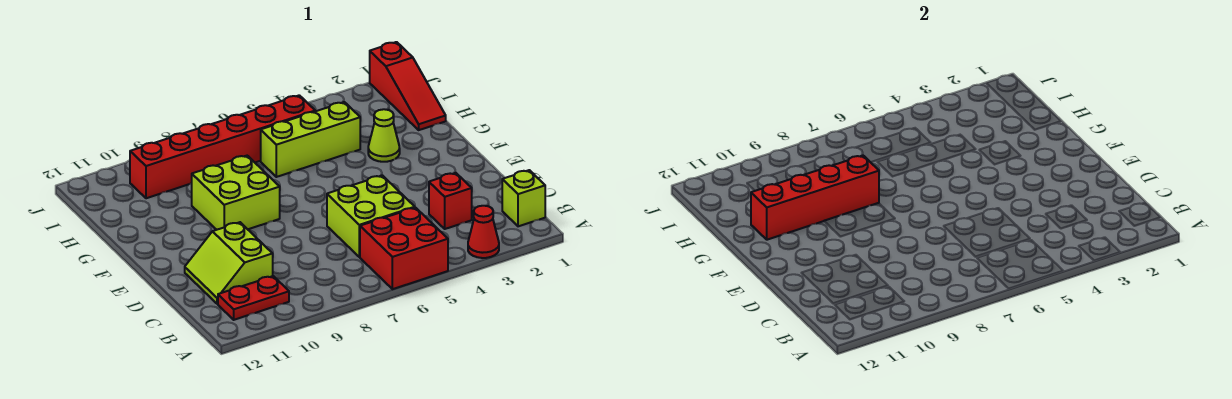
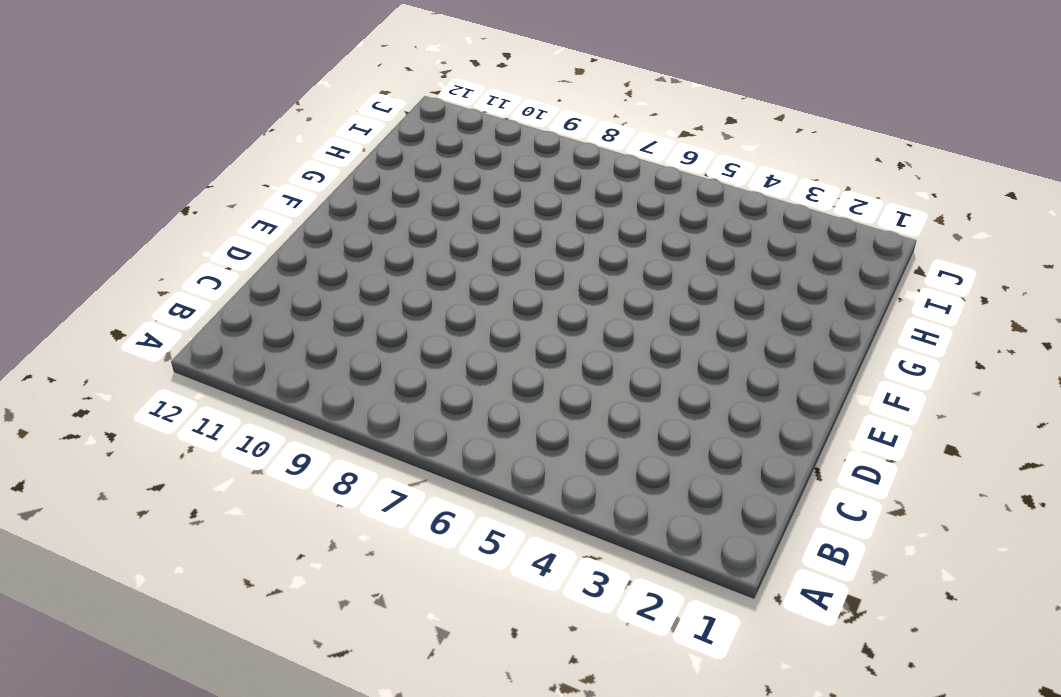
none -> red 1x1 cone [468,206,499,258]
none -> red 2x2 brick [360,208,448,289]
none -> lime 1x1 brick [502,170,545,226]

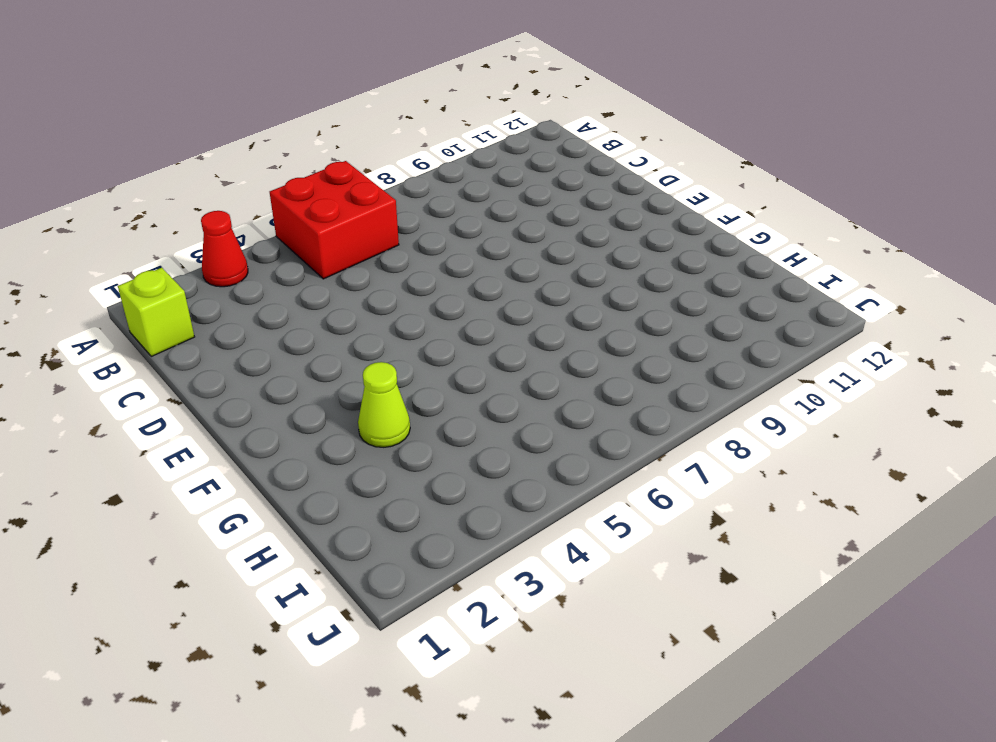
none -> red 1x2 plate [218,276,289,320]
none -> red 1x1 brick [429,173,472,229]
none -> lime 2x2 brick [327,175,415,257]

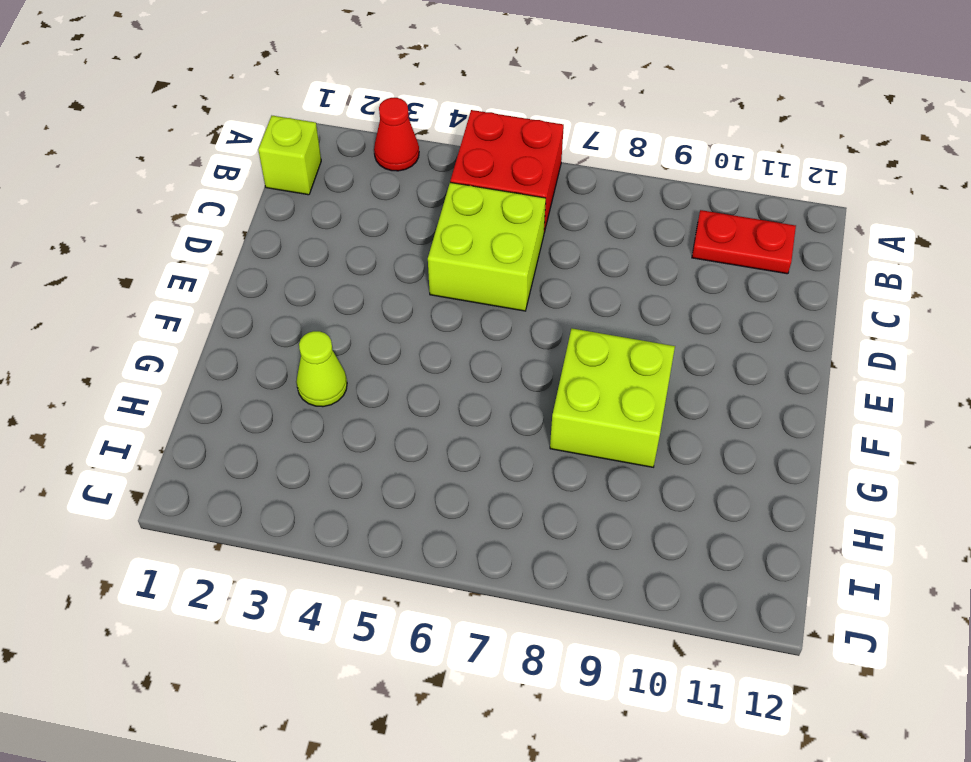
none -> red 1x1 brick [429,173,472,229]
none -> lime 2x2 slope [185,222,273,304]
none -> red 1x3 slope [370,42,446,130]

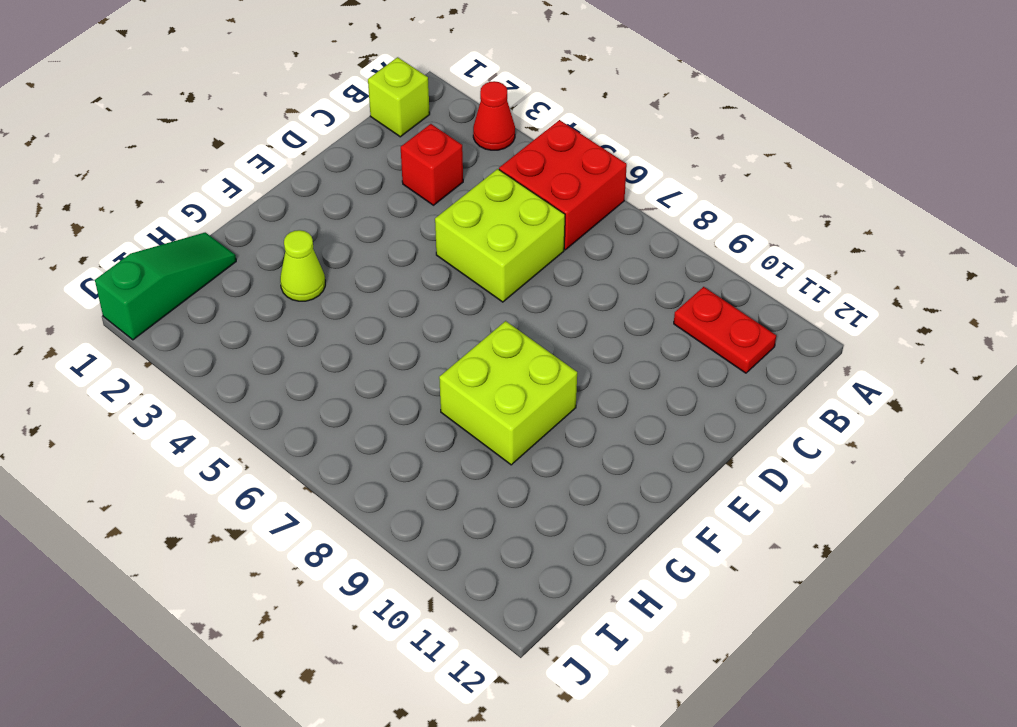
green 1x3 slope [95,232,236,340] -> red 1x3 slope [370,42,446,130]
none -> lime 2x2 slope [185,222,273,304]
none -> lime 1x3 brick [261,102,360,177]
none -> red 1x6 brick [130,95,315,198]

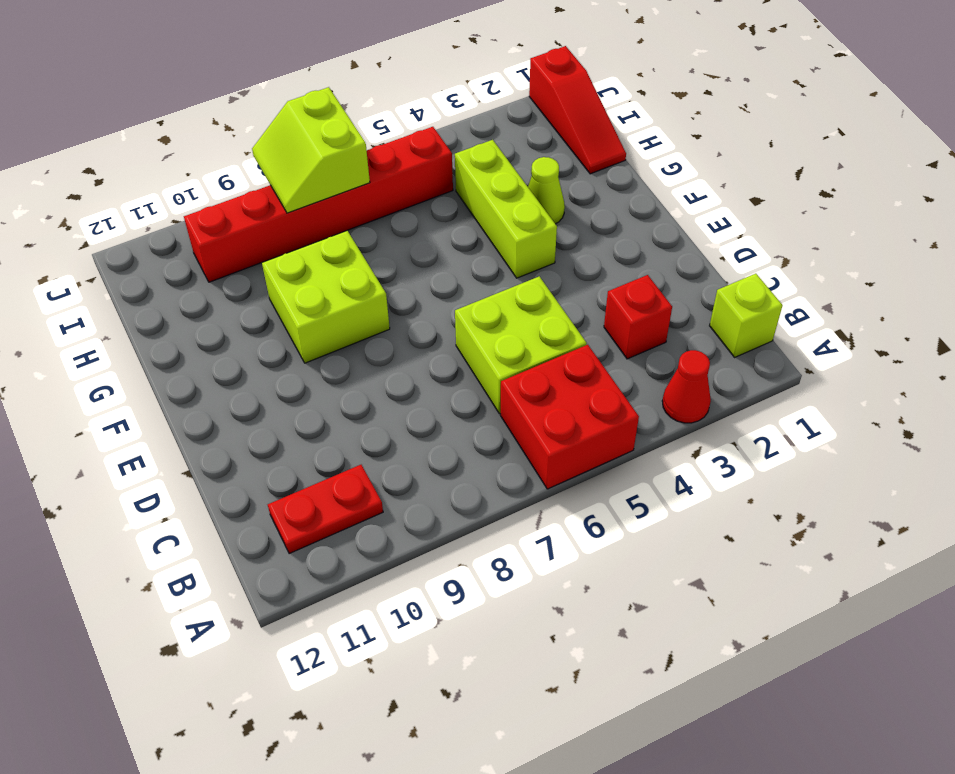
lime 1x3 brick [455,140,557,278] -> lime 1x3 brick turned to [261,102,360,177]
lime 2x2 slope [252,87,370,213] -> lime 2x2 slope moved to [185,222,273,304]
none -> red 1x4 brick [751,156,879,240]

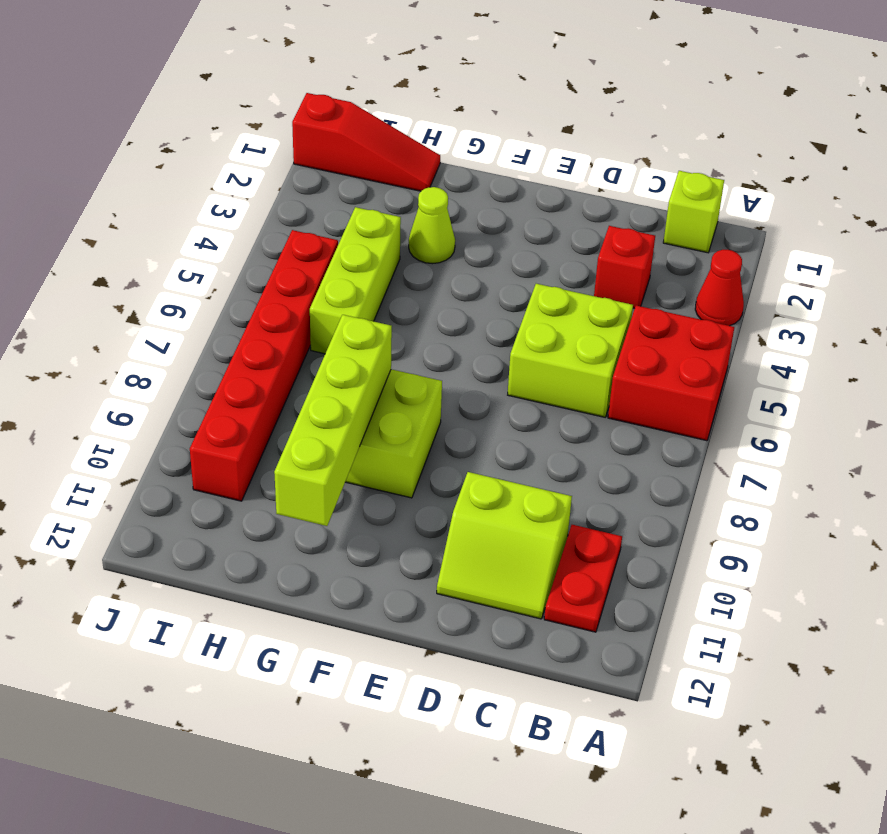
lime 1x4 brick [274,315,392,526] -> red 1x4 brick [751,156,879,240]

